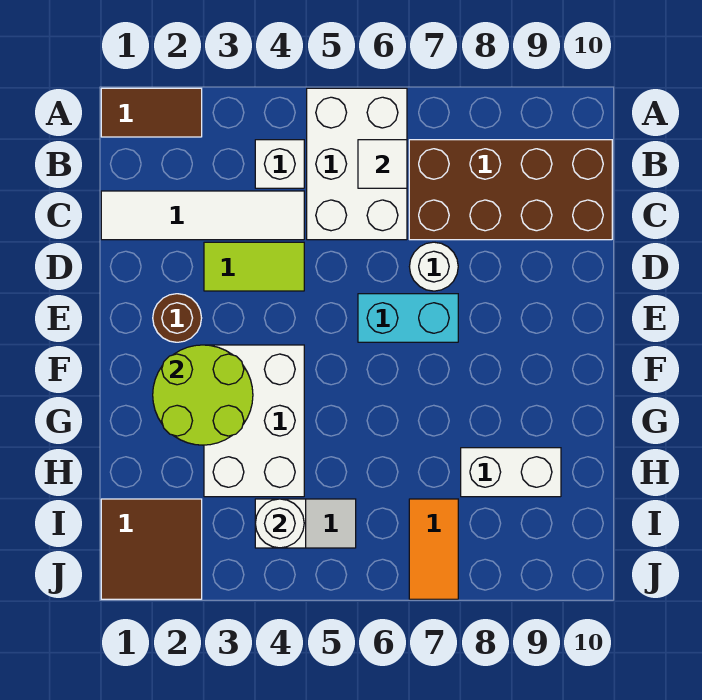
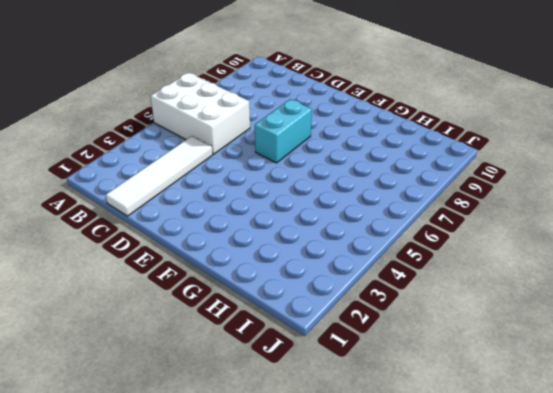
none -> brown 1x2 tile [101,88,202,137]
none -> white 1x1 brick [255,140,304,188]
none -> brown 2x4 brick [409,140,612,240]

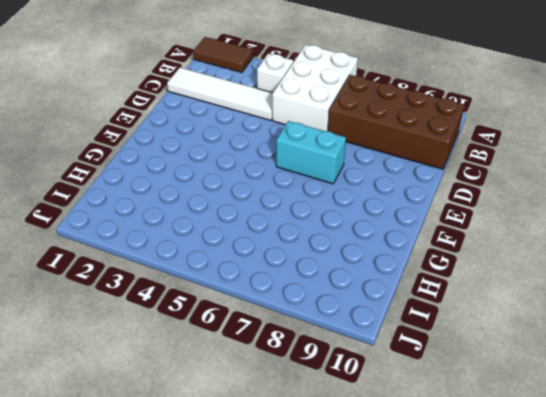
none -> lime 1x2 tile [204,242,304,291]
none -> white 1x1 round brick [409,242,458,291]
none -> brown 1x1 round brick [153,294,202,342]

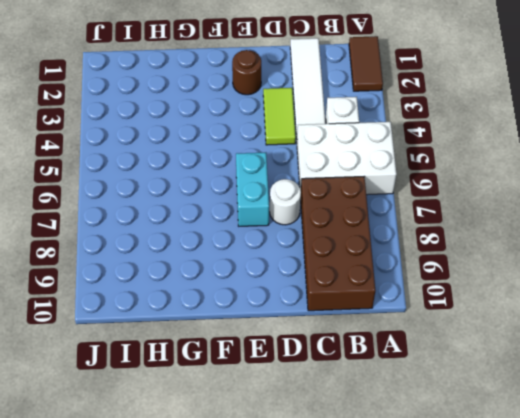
none -> white 2x3 brick [204,345,304,497]
none -> white 1x2 brick [461,448,561,497]
none -> brown 2x2 tile [101,499,202,599]

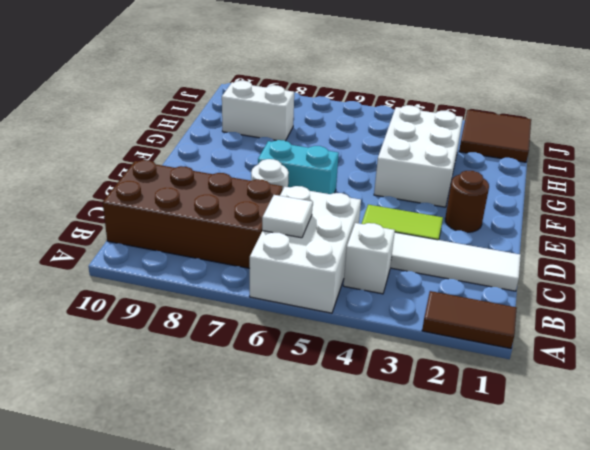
none -> white 1x2 slope [255,499,356,548]
none -> orange 1x2 tile [409,499,458,599]
none -> lime 2x2 round brick [153,345,253,445]

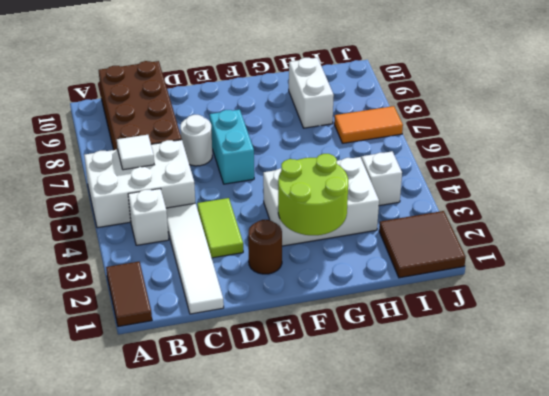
none -> white 1x1 round brick [255,499,304,548]

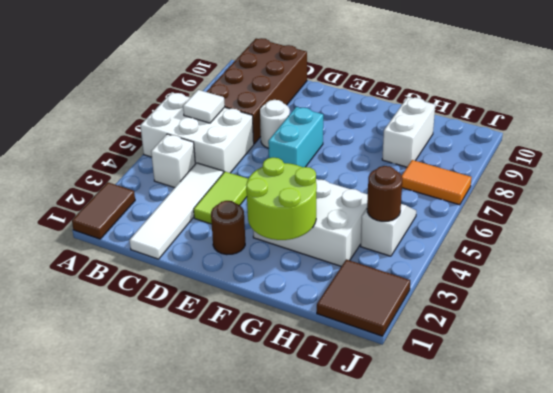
brown 1x1 round brick [367,166,402,221] -> white 1x1 round brick [255,499,304,548]

